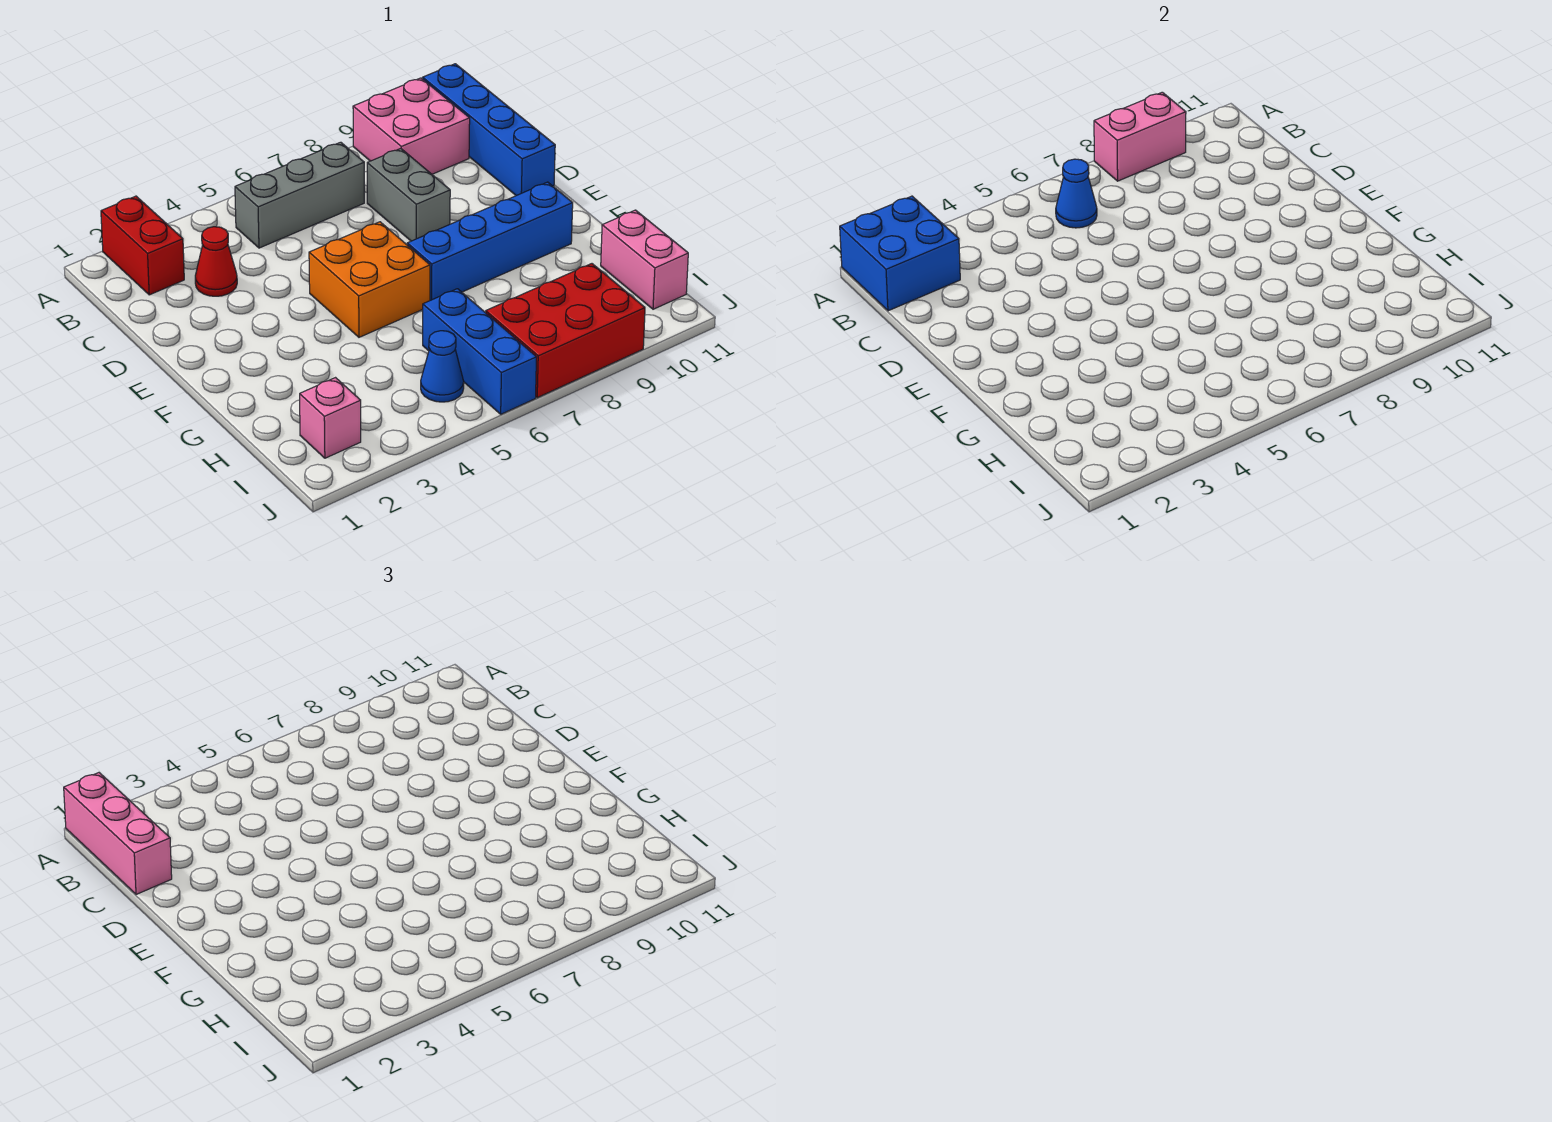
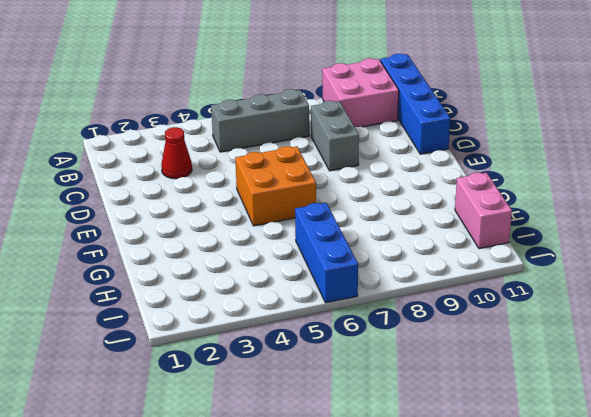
none -> red 1x2 brick [101,196,184,295]
none -> blue 1x4 brick [407,182,573,300]
none -> pink 1x1 brick [300,378,361,458]

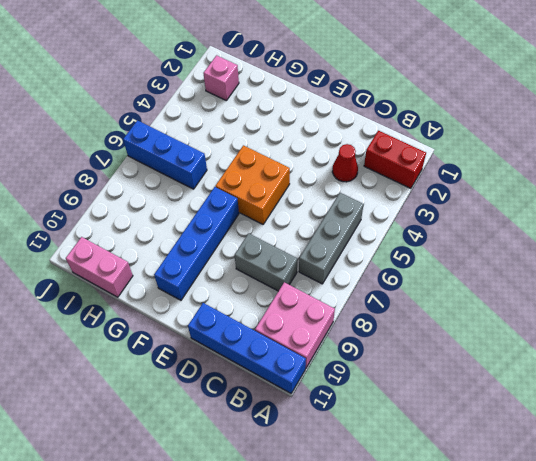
none -> blue 1x1 cone [421,331,464,402]
none -> red 2x3 brick [486,264,645,398]
none -> blue 2x2 brick [840,196,960,311]

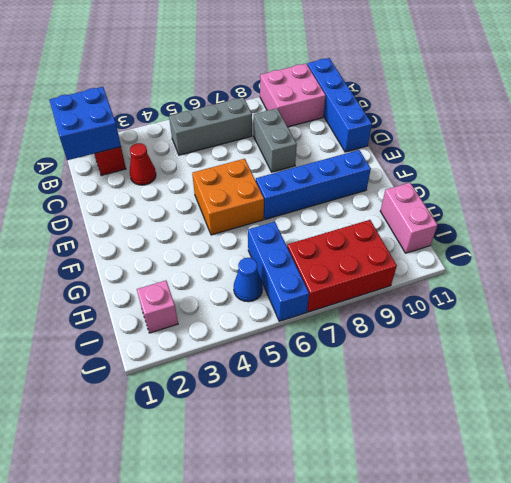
none -> pink 1x2 brick [1094,92,1186,181]
none -> blue 1x1 cone [1056,159,1097,228]
none -> pink 1x3 brick [64,773,172,894]

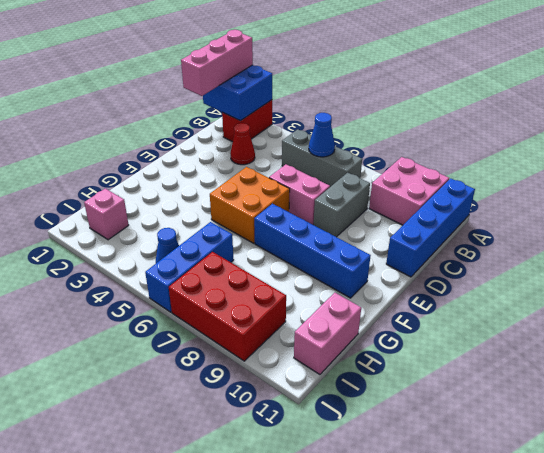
pink 1x2 brick [269,164,330,225] -> pink 1x2 brick moved to [1094,92,1186,181]

